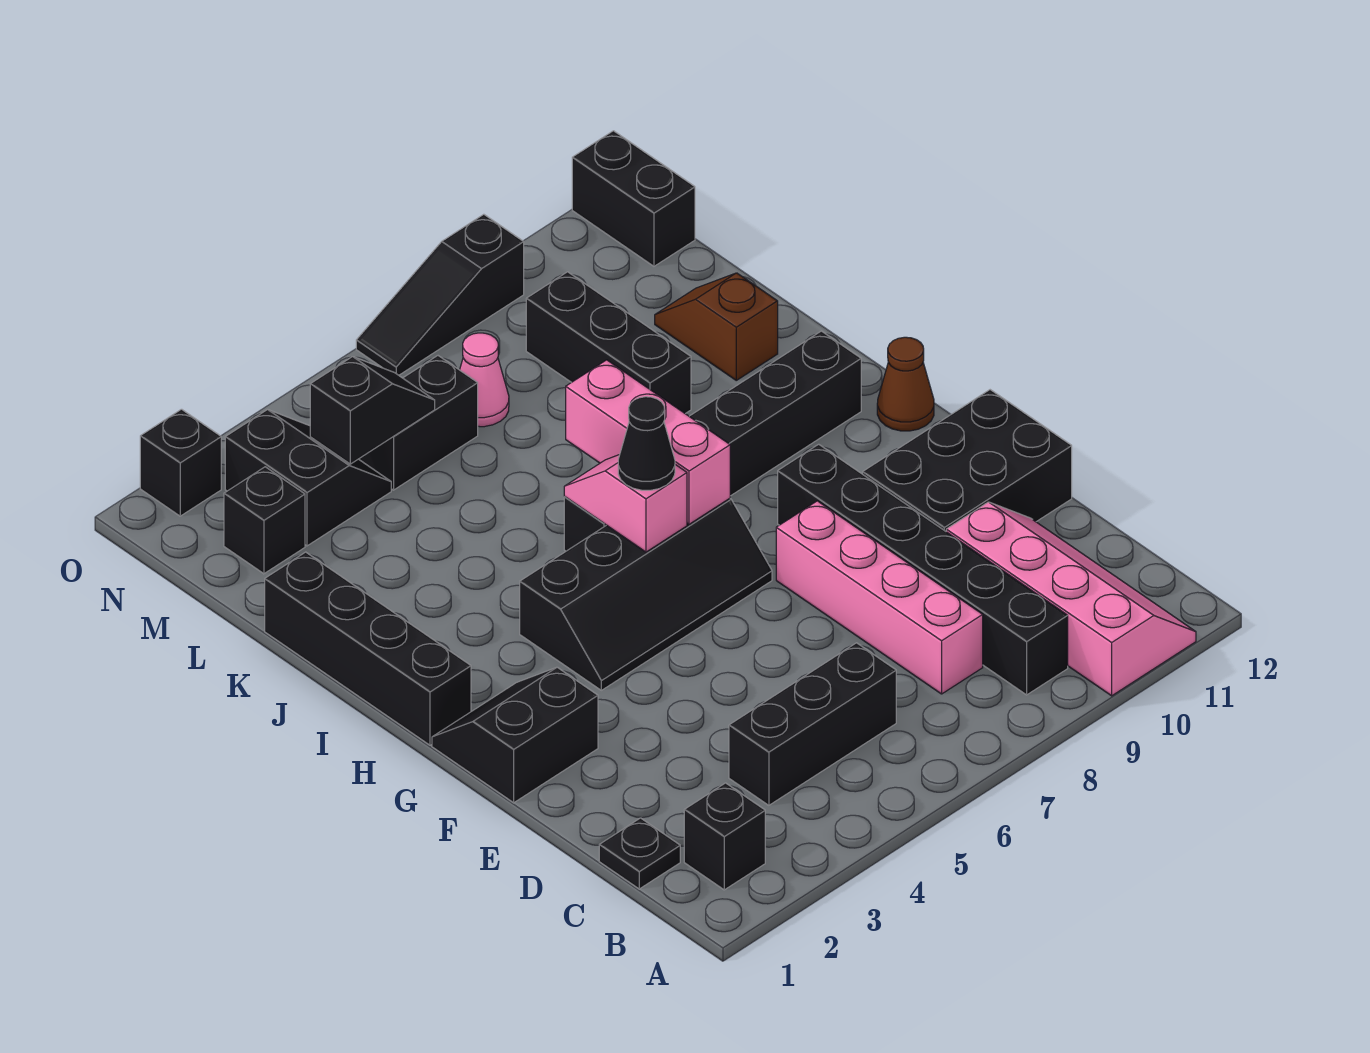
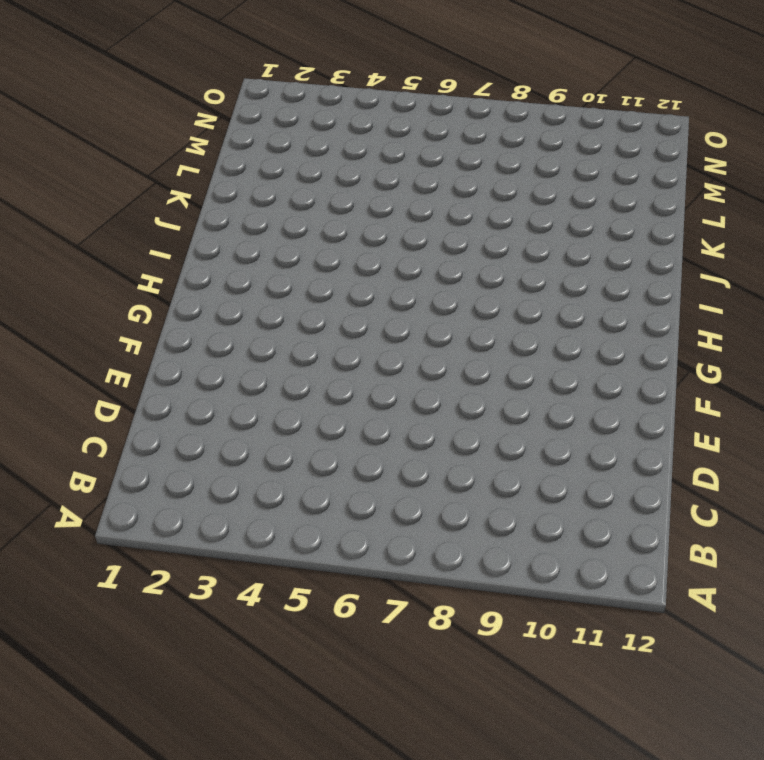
none -> pink 2x4 slope [946,502,1196,696]
none -> black 1x1 brick [684,783,765,890]
none -> black 1x6 brick [778,444,1068,695]

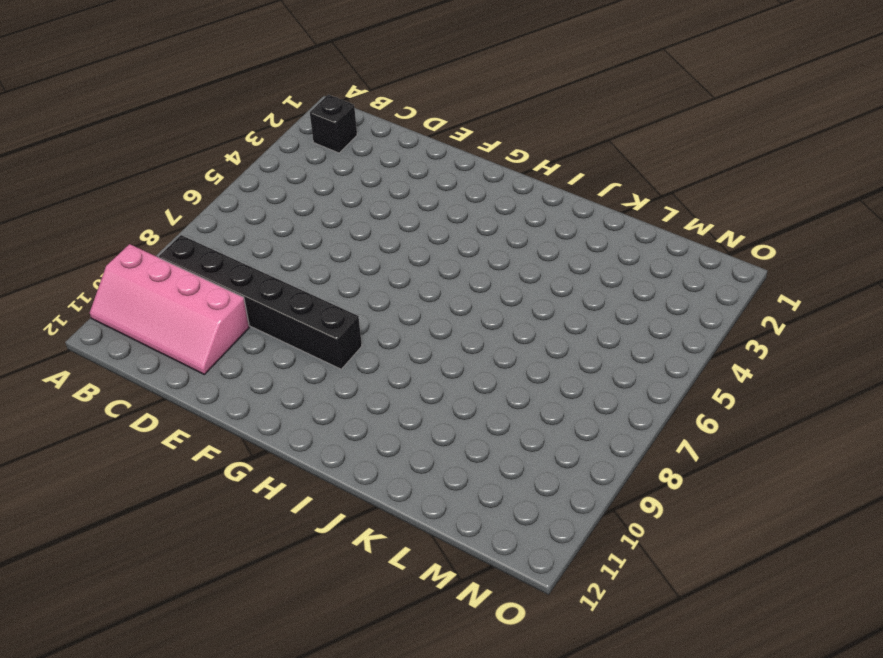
none -> black 1x1 plate [599,818,680,889]
none -> black 1x3 brick [729,643,896,805]
none -> pink 1x4 brick [776,501,983,694]

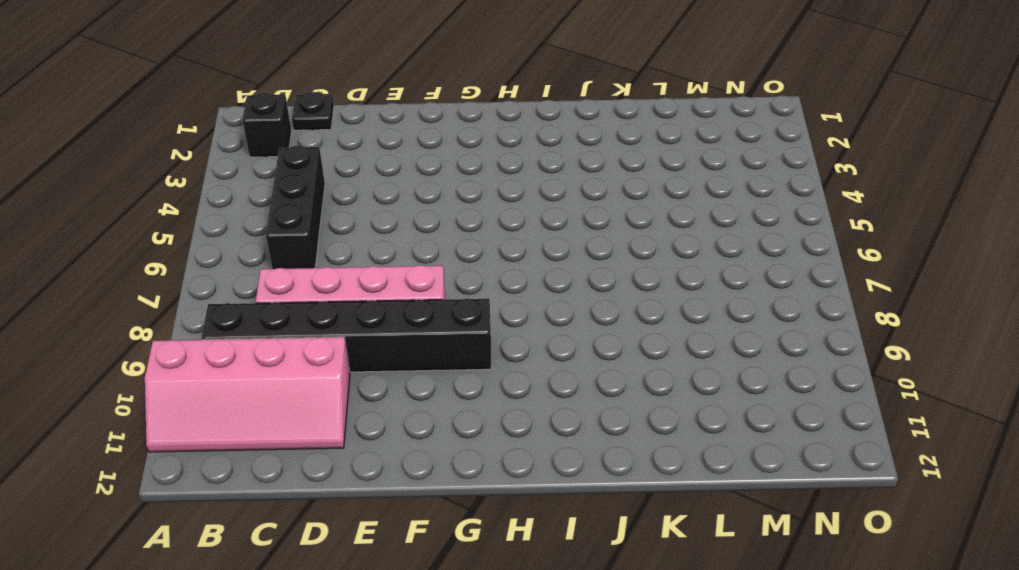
none -> black 2x3 brick [863,390,1072,531]
none -> black 2x2 slope [432,667,598,803]
none -> black 2x4 slope [520,498,772,690]

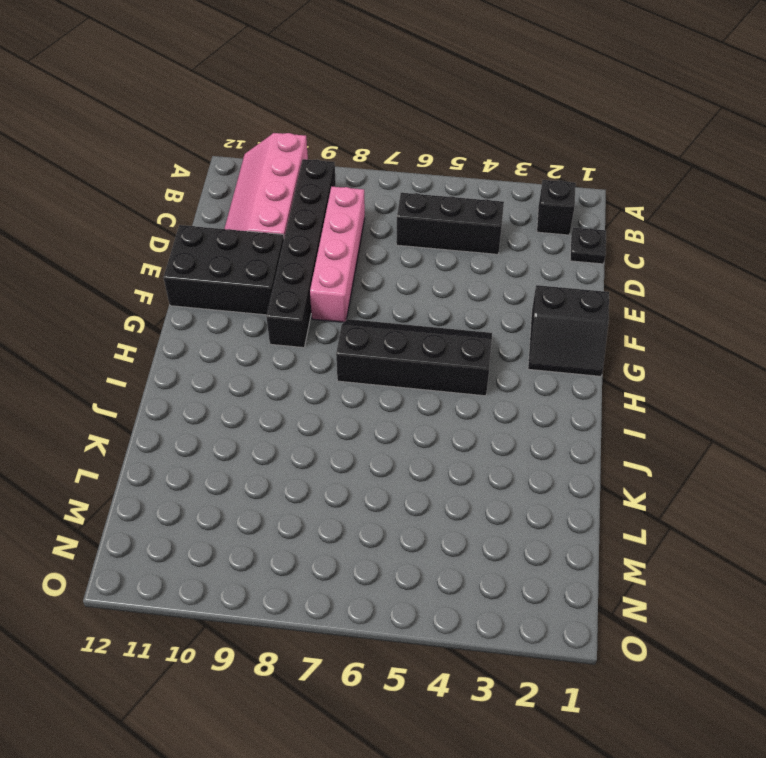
none -> black 1x4 brick [265,552,471,745]
none -> brown 1x1 cone [877,337,934,431]
none -> black 1x6 brick [564,331,861,551]

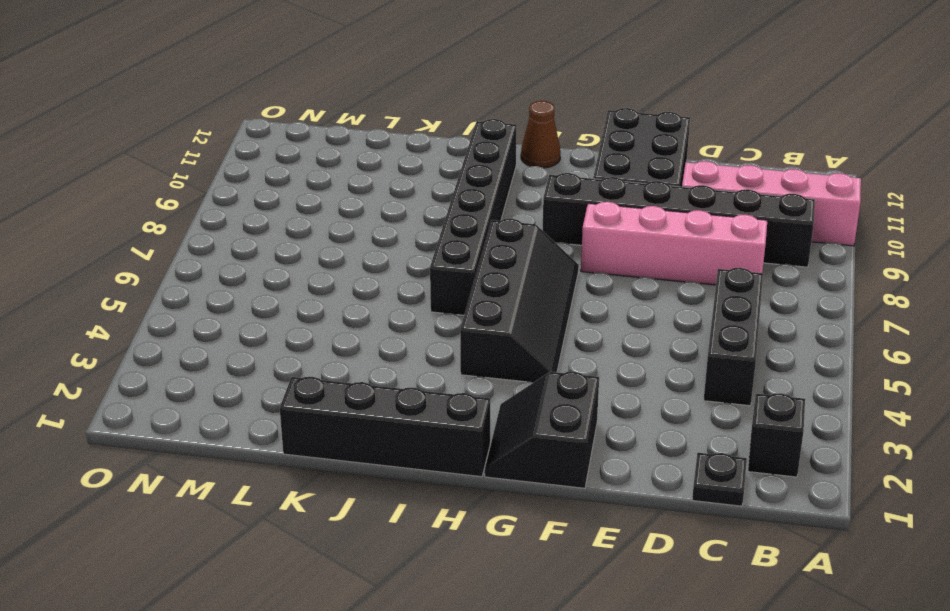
none -> black 1x3 brick [526,272,691,414]
none -> brown 1x2 slope [655,273,778,380]
none -> black 1x1 brick [224,467,305,574]

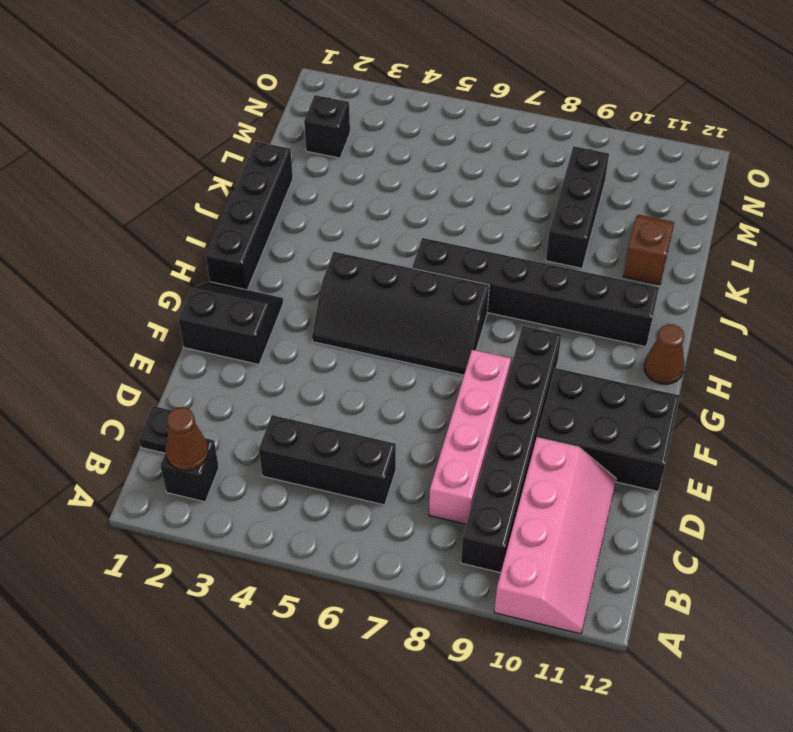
brown 1x1 cone [165,408,208,471] -> none
none -> black 2x2 slope [225,410,391,546]
none -> black 1x2 brick [359,356,478,490]
none -> pink 1x1 cone [460,333,509,427]

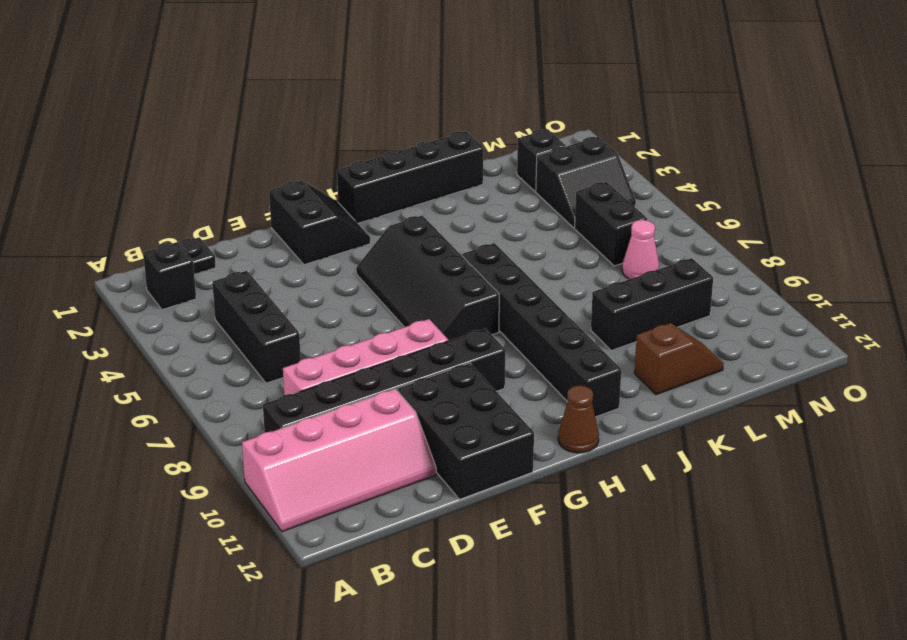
none -> black 1x2 brick [572,131,695,266]
none -> black 1x1 brick [140,409,221,516]
none -> black 1x3 slope [356,214,524,375]

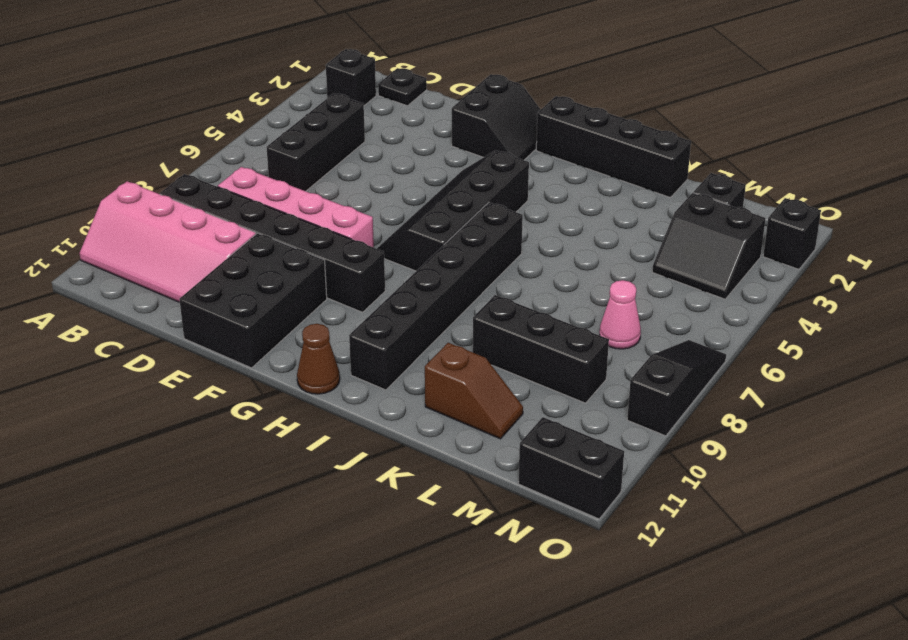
none -> black 1x2 brick [359,356,478,490]
none -> pink 1x2 slope [564,455,687,552]
none -> pink 1x3 brick [566,360,730,524]

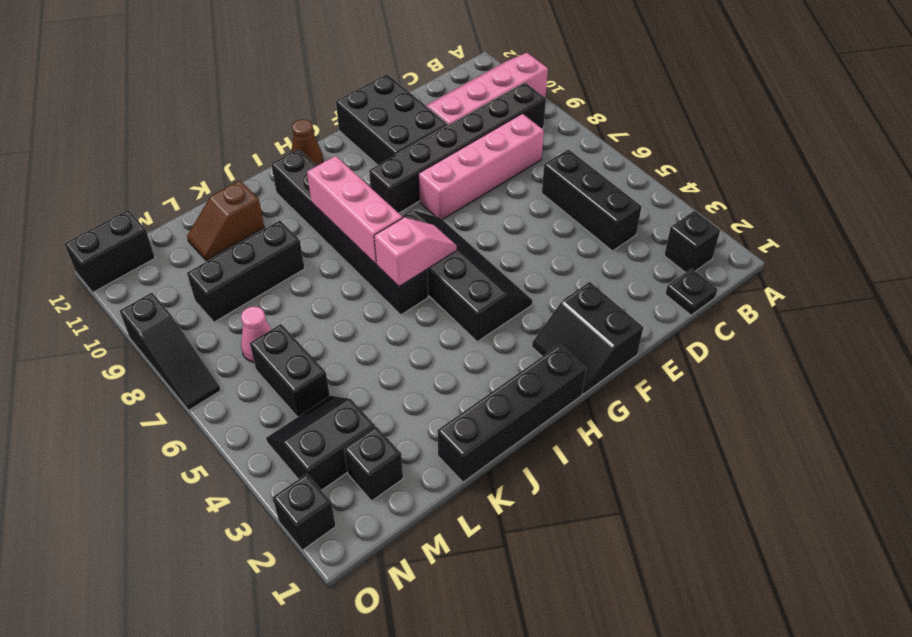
pink 1x2 slope [374,217,457,286] -> pink 1x2 slope turned to [564,455,687,552]
pink 1x3 brick [307,156,402,264] -> pink 1x3 brick turned to [566,360,730,524]
none -> black 1x2 slope [310,357,435,464]
none -> black 1x1 cone [618,397,675,490]

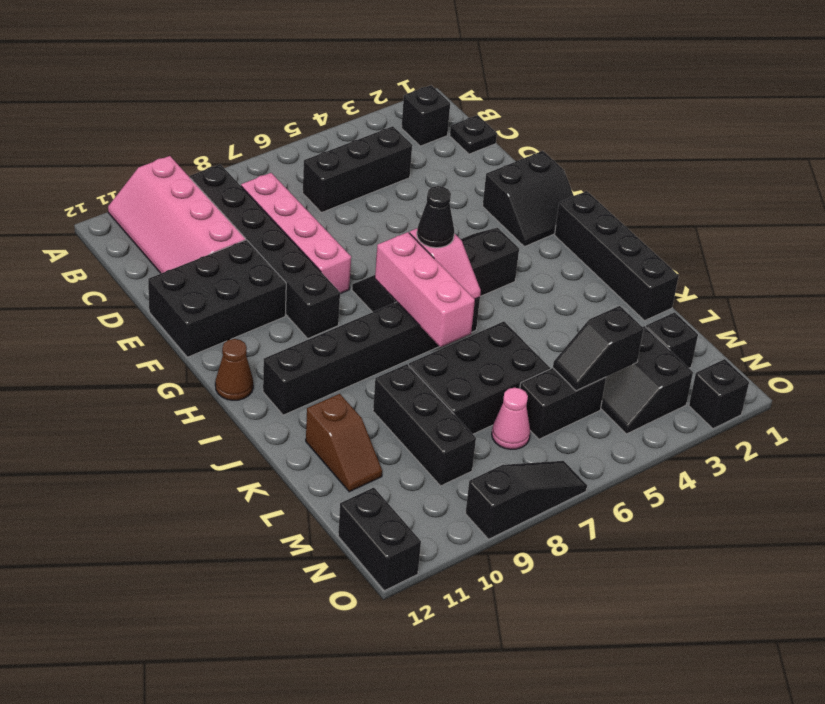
black 2x3 brick [409,321,550,434] -> none

